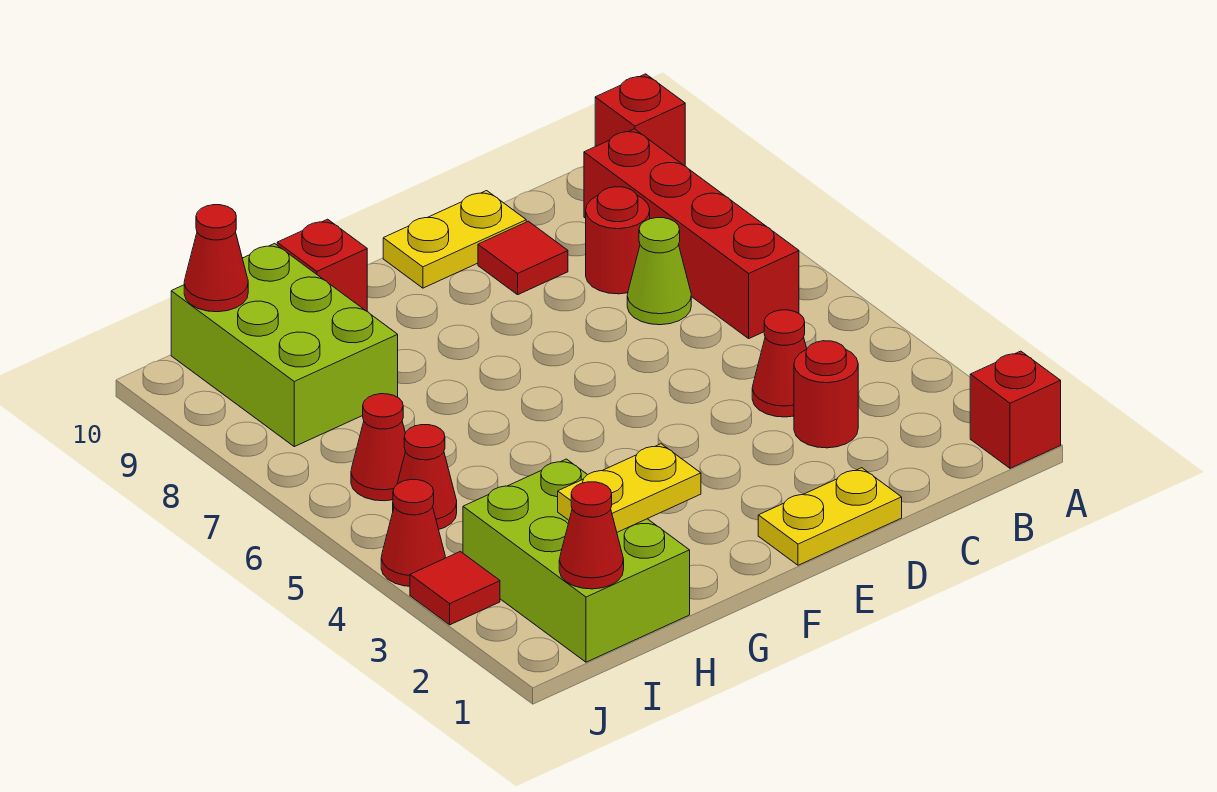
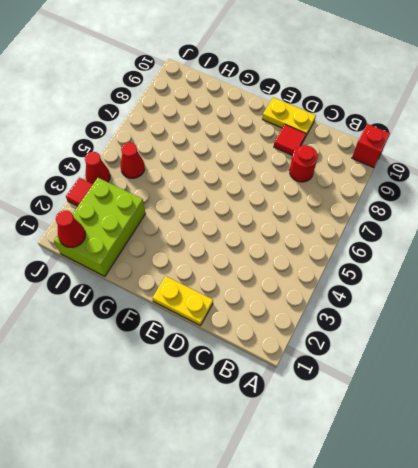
none -> red 1x1 brick [970,351,1061,468]
none -> red 1x4 brick [584,129,799,338]
none -> red 1x1 round brick [794,341,858,448]

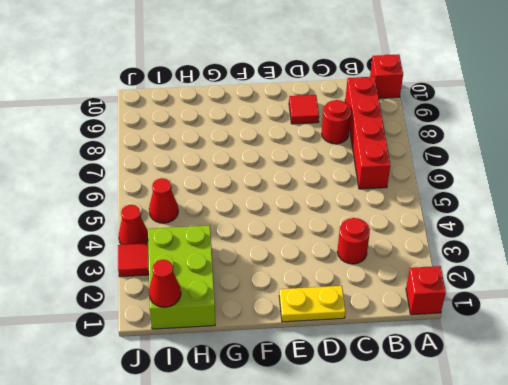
none -> red 1x1 cone [752,310,807,417]
none -> lime 1x1 cone [627,218,691,325]
none -> yellow 1x2 plate [383,191,526,288]

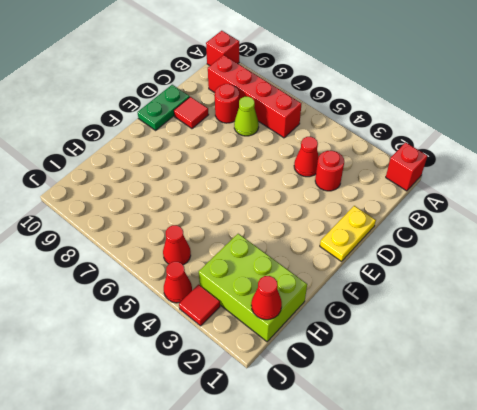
green 1x2 plate [137,85,190,130] -> yellow 1x2 plate [383,191,526,288]
none -> red 1x1 brick [277,219,367,311]
none -> lime 2x3 brick [171,244,398,447]
none -> red 1x1 cone [351,394,405,501]

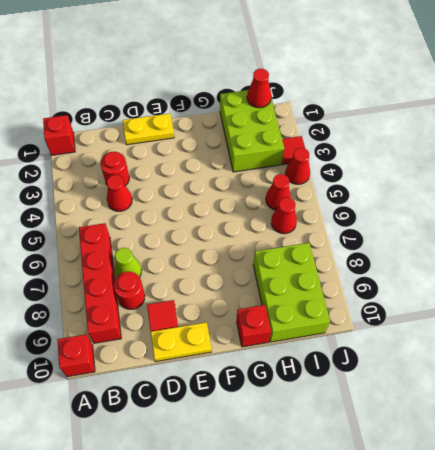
none -> yellow 1x2 plate [558,444,701,532]
none -> red 1x1 cone [184,205,248,312]

